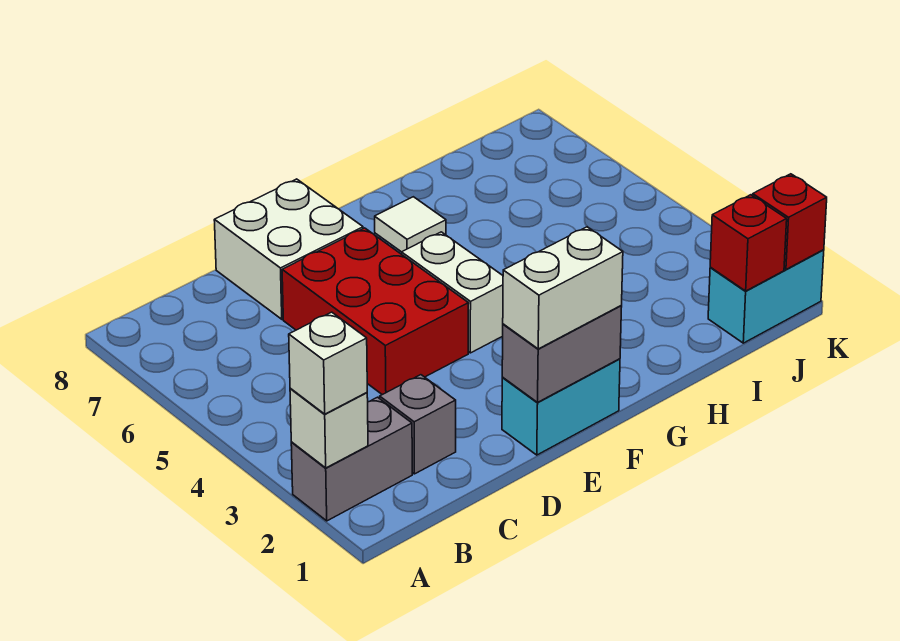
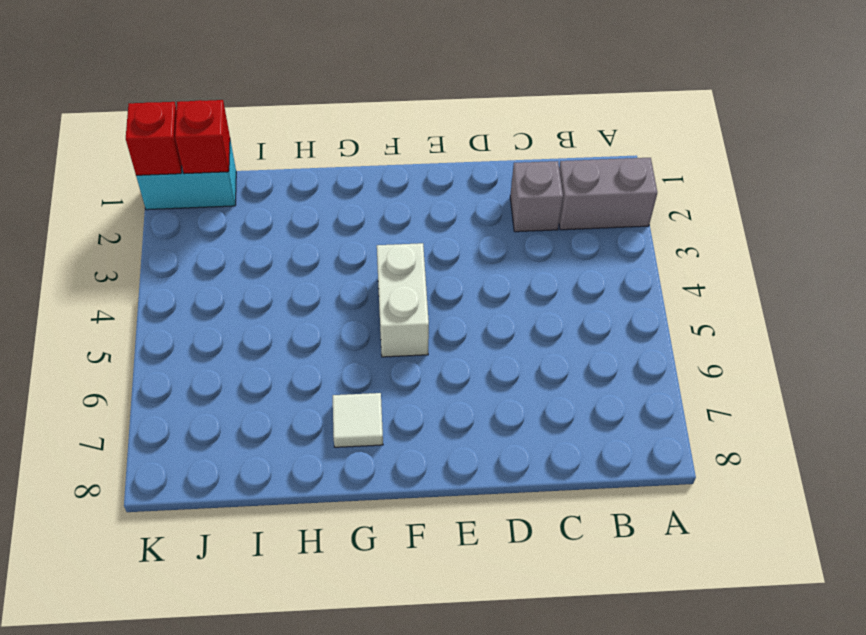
none -> red 2x3 brick [282,228,469,395]
none -> white 2x2 brick [214,179,363,319]
none -> cyan 1x2 brick [502,359,620,455]

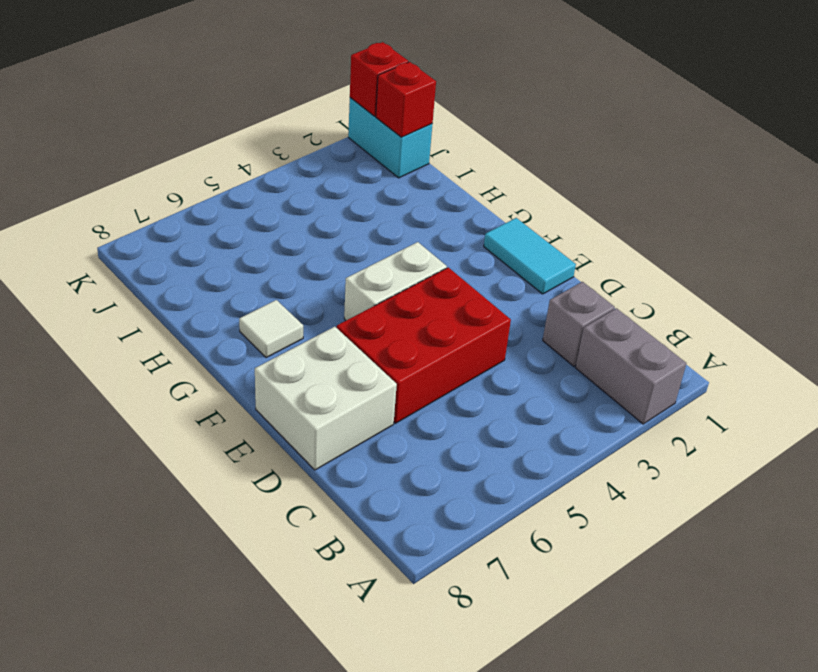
cyan 1x2 tile [484,218,576,294] -> cyan 1x2 brick [502,359,620,455]
none -> white 1x1 brick [290,388,368,468]
none -> grey 1x2 brick [502,306,622,402]
none -> white 1x1 brick [289,312,367,414]

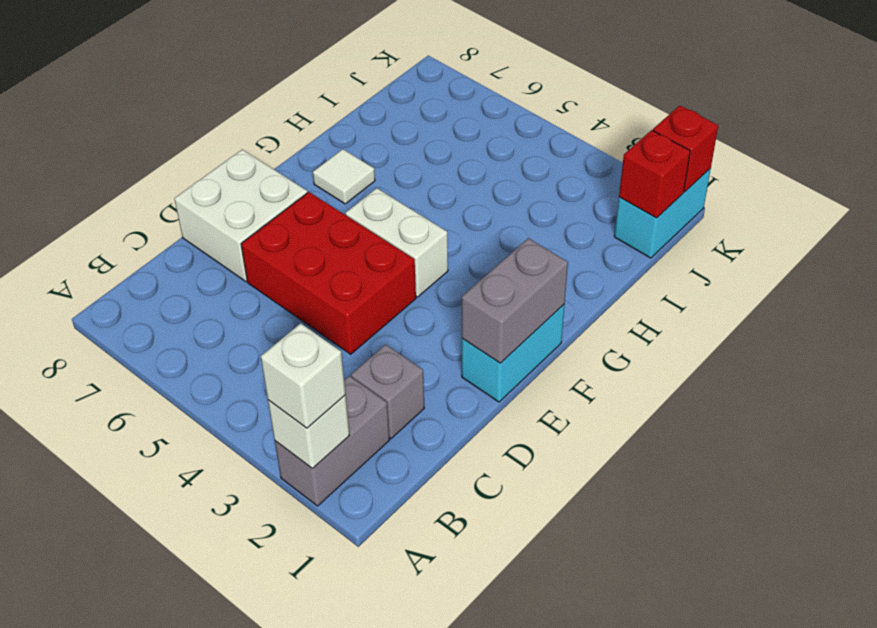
none -> white 1x2 brick [503,227,623,349]

